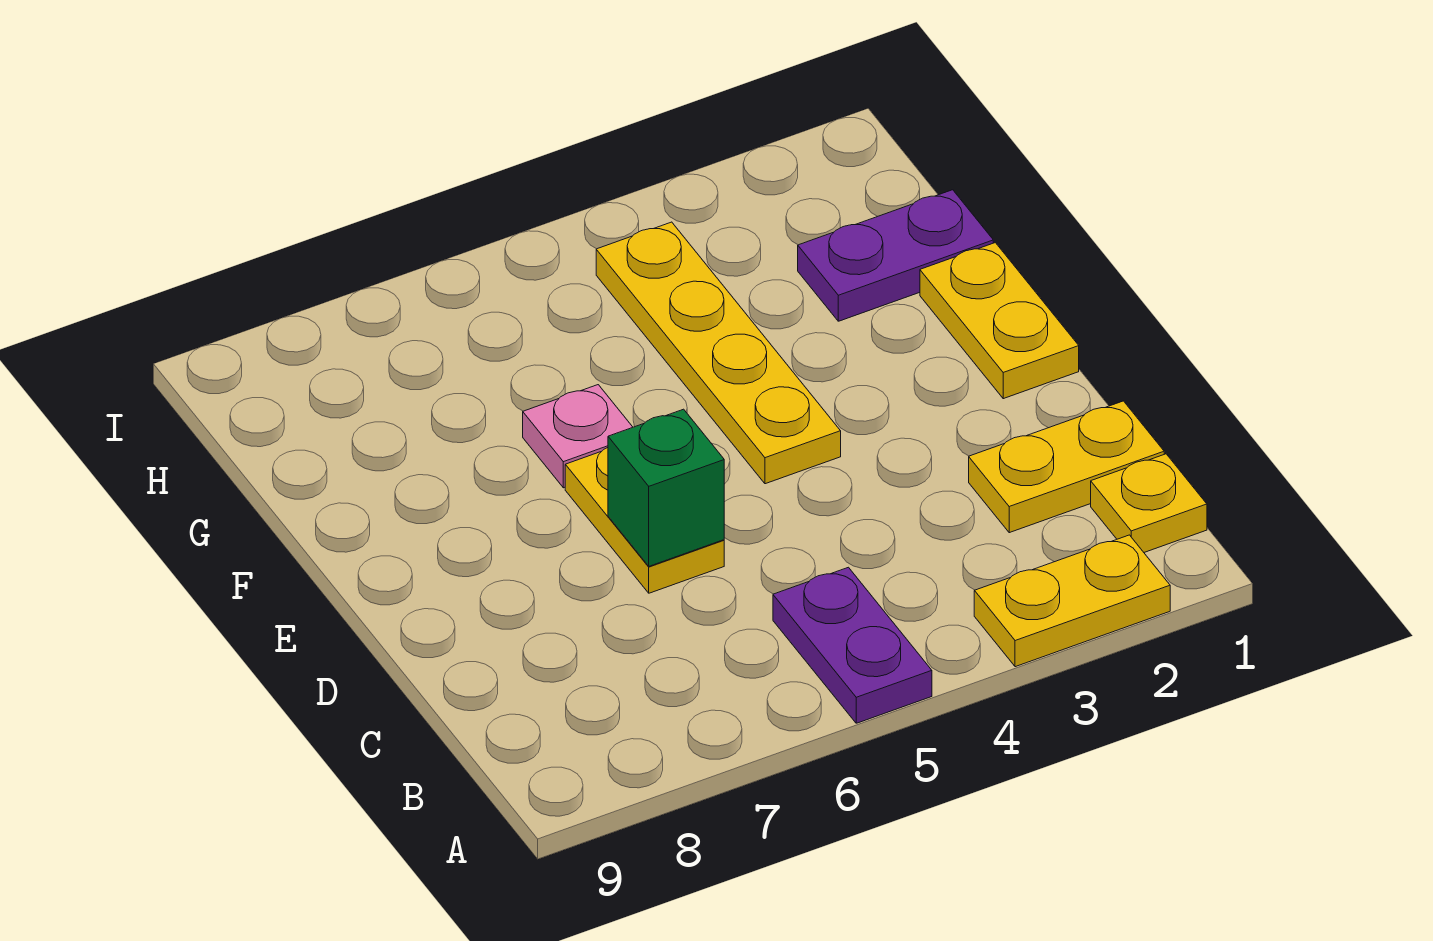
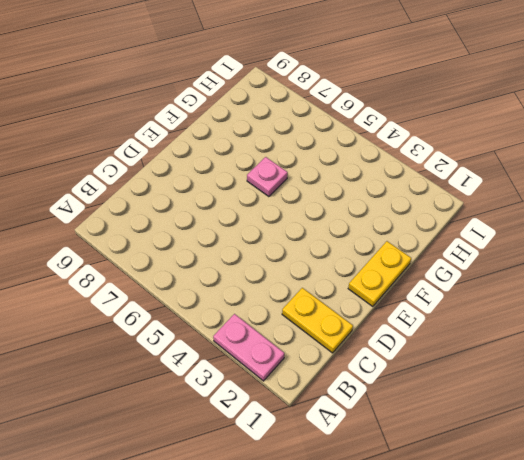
pink 1x2 plate [213,314,285,381] -> yellow 1x2 plate [974,535,1170,667]
none -> purple 1x2 plate [773,567,932,723]
none -> yellow 1x1 plate [1091,454,1207,552]

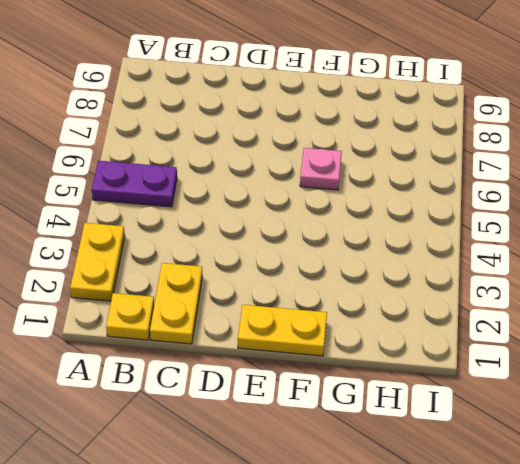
none -> yellow 1x2 plate [565,447,724,593]
none -> yellow 1x4 plate [596,222,841,484]

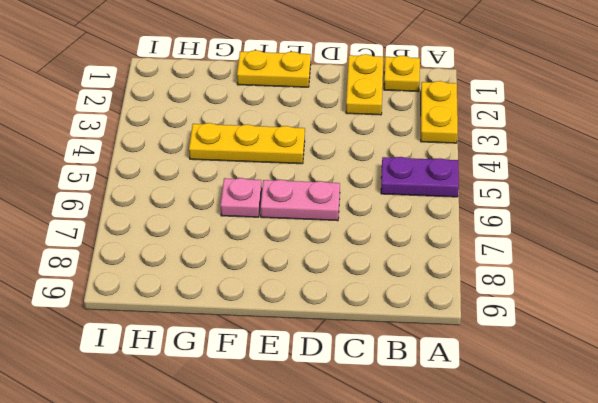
pink 1x2 plate [260,180,340,221] -> yellow 1x2 plate [565,447,724,593]
yellow 1x3 plate [189,123,305,164] -> yellow 1x4 plate [596,222,841,484]
none -> purple 1x2 plate [798,190,993,321]
none -> green 1x1 brick [608,409,724,566]

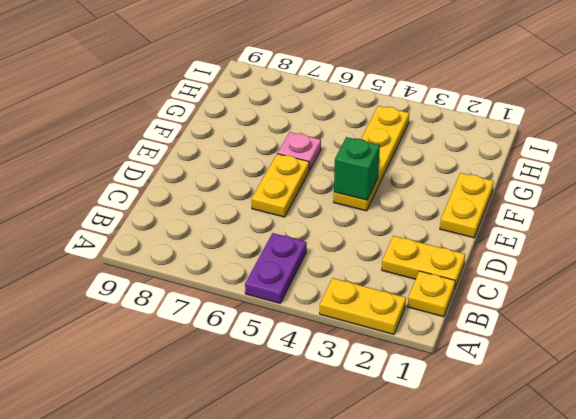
green 1x1 brick [334,137,380,200] -> green 1x1 brick moved to [608,409,724,566]
none -> purple 1x2 plate [798,190,993,321]

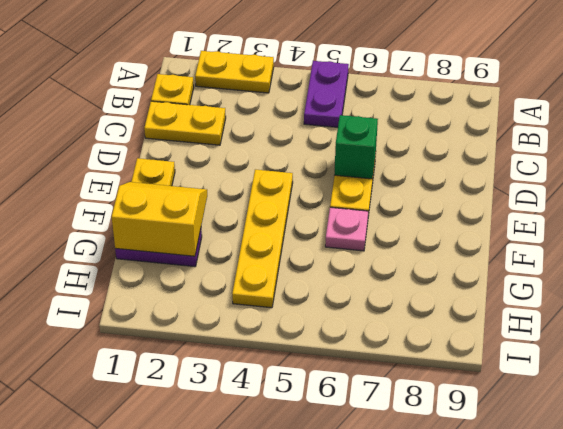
yellow 2x2 slope [112,182,207,256] -> none

